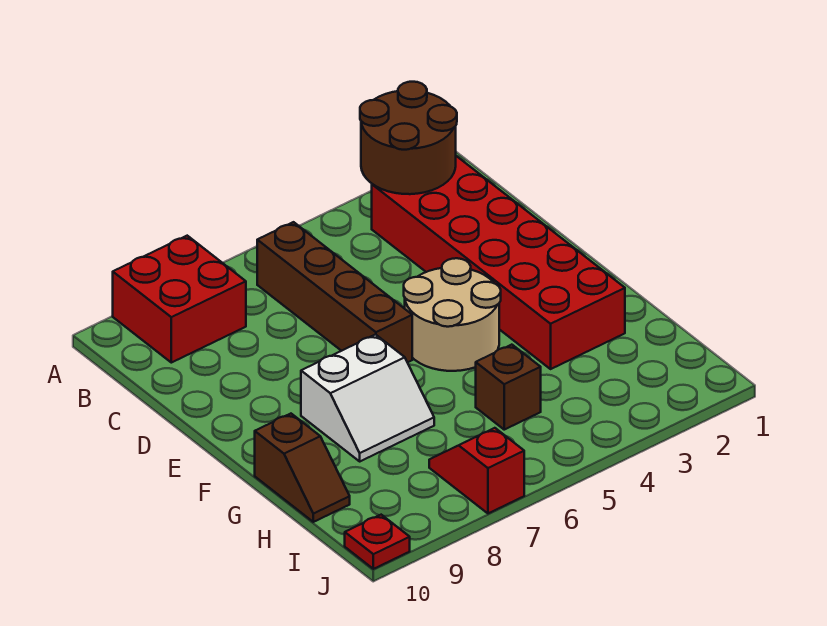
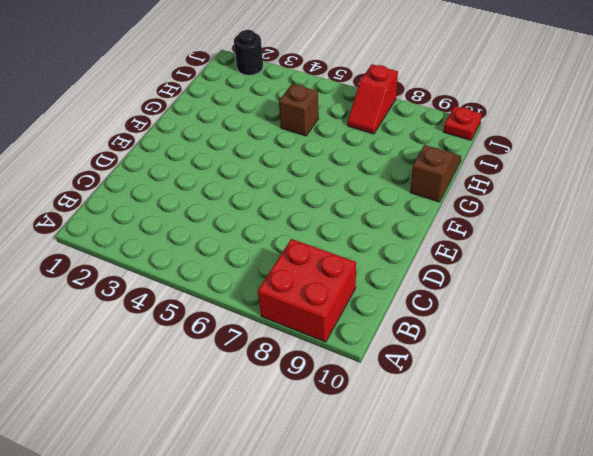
black 1x1 round brick [234,30,263,75] -> none
none -> red 2x6 brick [372,156,625,369]
none -> brown 1x4 brick [257,222,412,362]

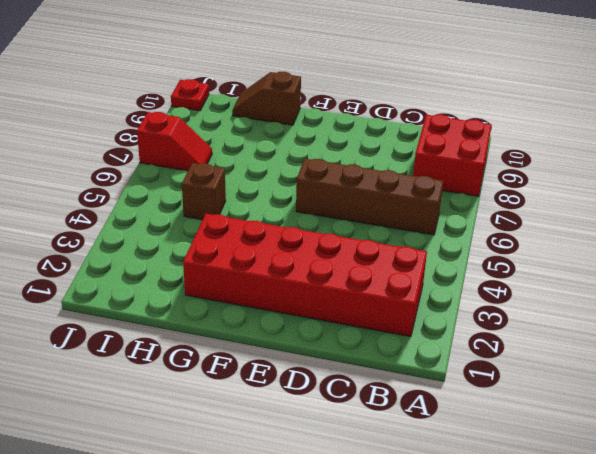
none -> tan 2x2 round brick [404,258,501,371]
none -> white 2x2 slope [301,335,434,461]

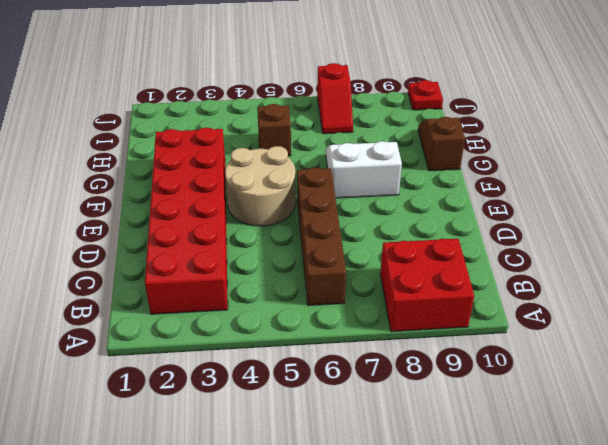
none -> brown 2x2 round brick [360,82,457,194]

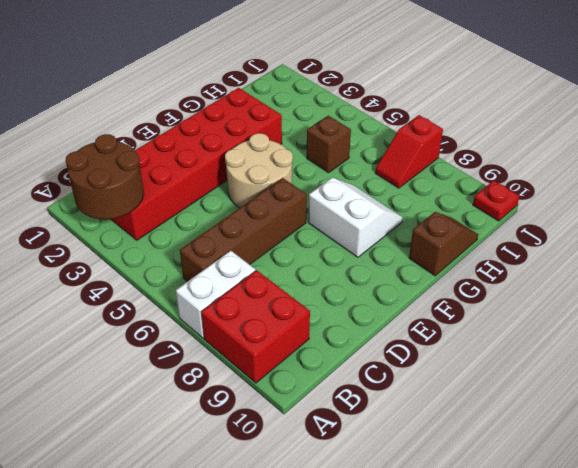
white 1x2 brick [176,251,255,338] -> none

